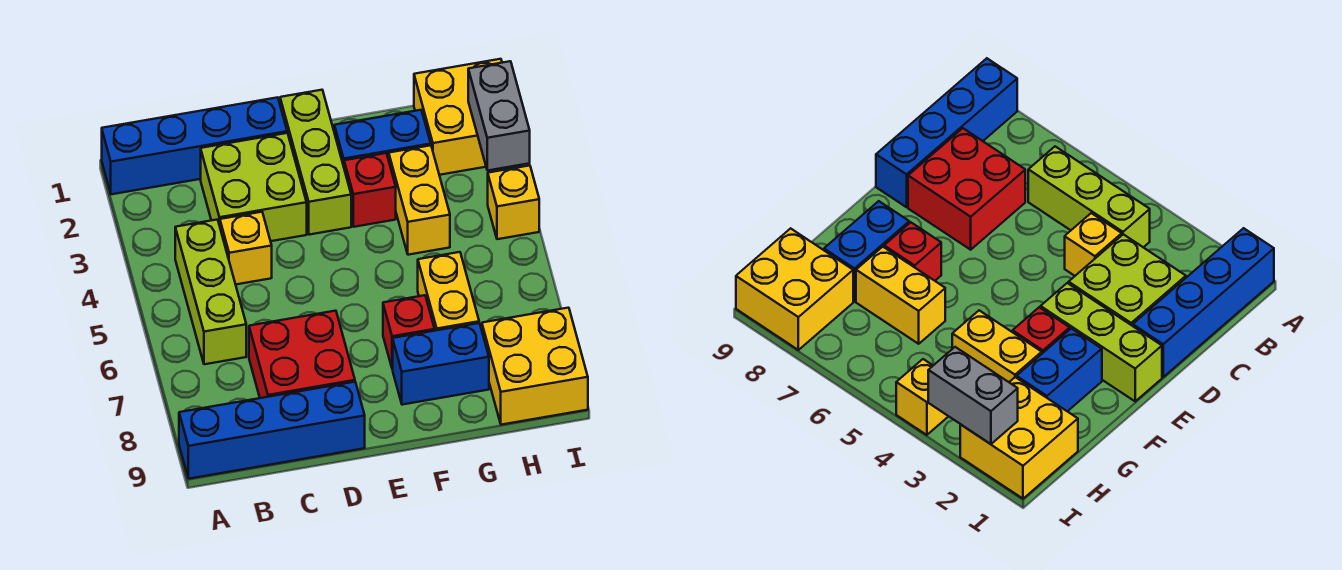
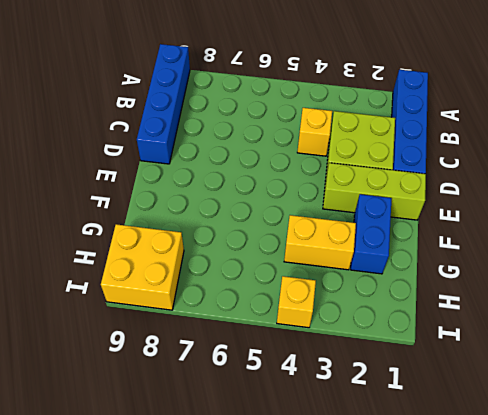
none -> lime 1x3 brick [175,220,246,364]
none -> red 2x2 brick [249,311,355,398]
none -> red 1x1 brick [344,153,396,227]

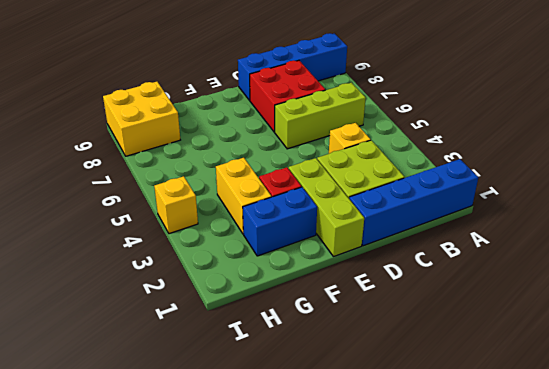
lime 1x3 brick [275,83,366,149] -> lime 1x3 brick turned to [175,220,246,364]
none -> red 1x1 brick [383,295,435,369]
none -> blue 1x2 brick [393,323,489,405]
none -> yellow 1x2 brick [418,252,479,331]

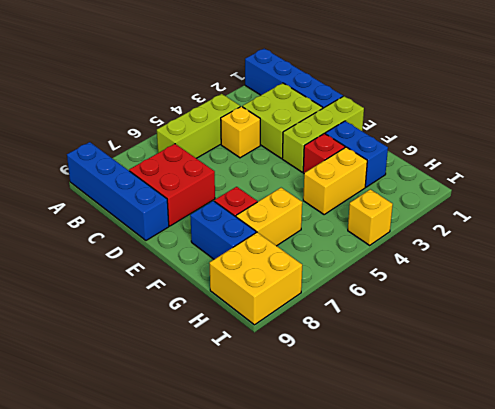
none -> yellow 2x2 brick [414,59,502,175]
none -> grey 1x2 brick [468,61,530,171]

